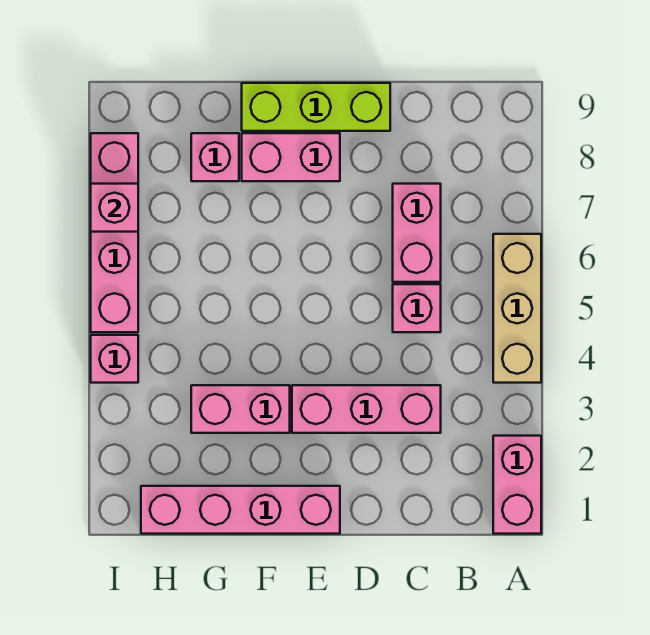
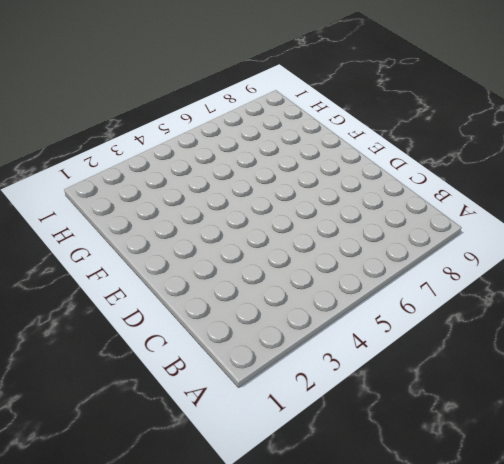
none -> pink 1x2 brick [493,436,541,534]
none -> tan 1x3 brick [493,234,541,383]
none -> pink 1x3 brick [292,385,441,433]

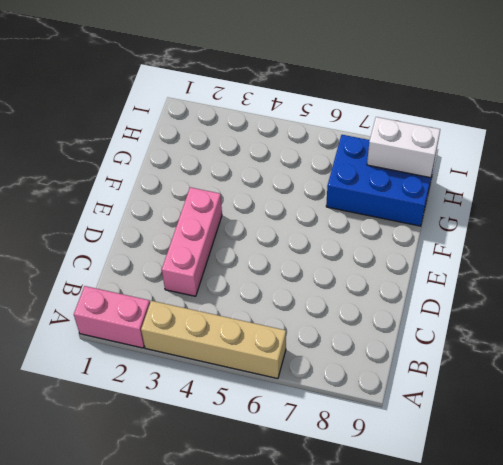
tan 1x4 brick [141,301,286,379] -> tan 1x3 brick [493,234,541,383]
blue 2x3 brick [326,135,435,226] -> pink 1x1 brick [191,133,239,181]
white 1x2 brick [367,117,440,178] -> none
none -> pink 1x1 brick [393,284,441,332]
none -> pink 1x2 brick [393,184,441,282]
none -> lime 1x3 brick [242,83,390,131]

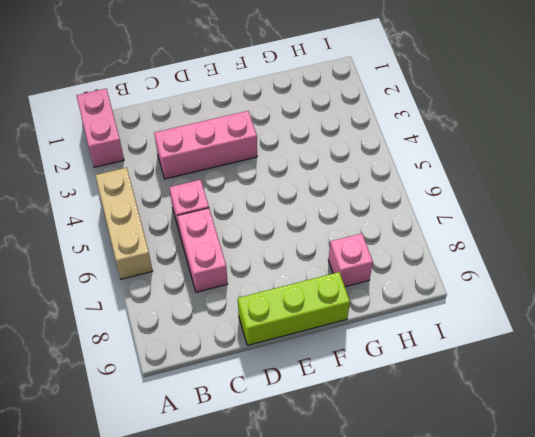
none -> pink 1x4 brick [141,486,340,534]
none -> pink 1x2 brick [242,133,340,181]
none -> pink 1x2 brick [191,385,290,433]

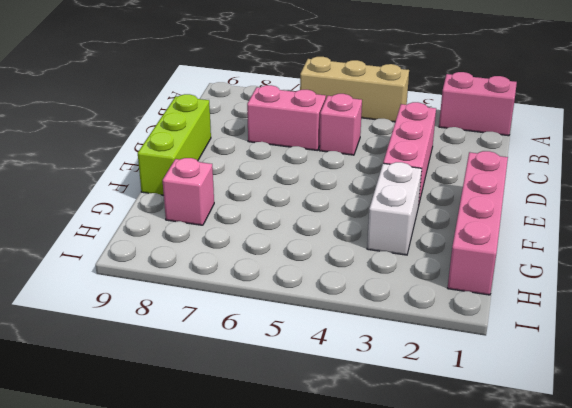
white 1x2 brick [367,162,422,255] -> pink 1x2 brick [191,385,290,433]
none -> pink 1x2 brick [242,133,340,181]
none -> pink 1x1 brick [91,335,138,383]
none -> pink 1x4 brick [91,133,138,332]

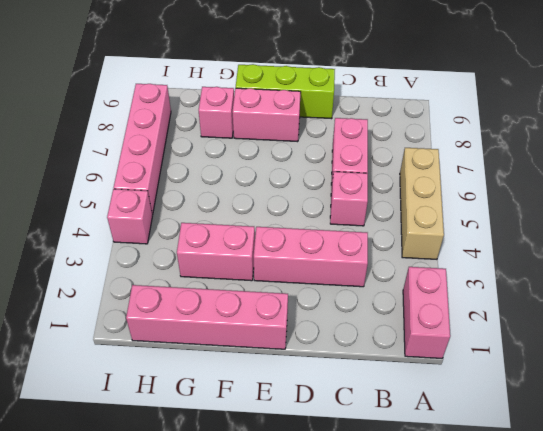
none -> pink 1x1 brick [91,184,138,232]

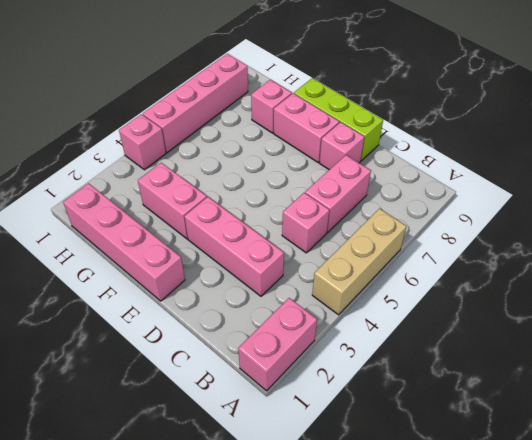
pink 1x1 brick [320,122,364,170] -> pink 1x1 brick moved to [91,184,138,232]

